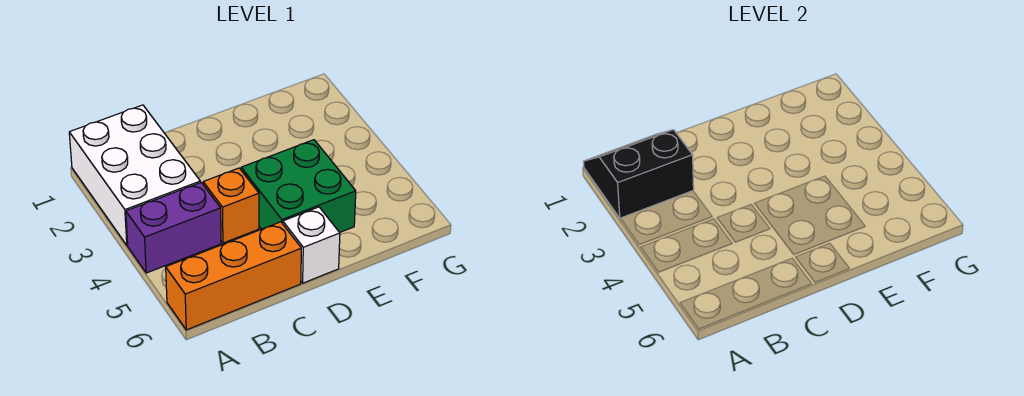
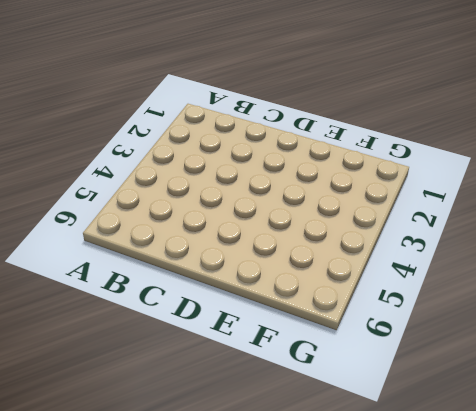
none -> white 2x3 brick [69,105,200,245]
none -> purple 1x2 brick [126,183,221,273]

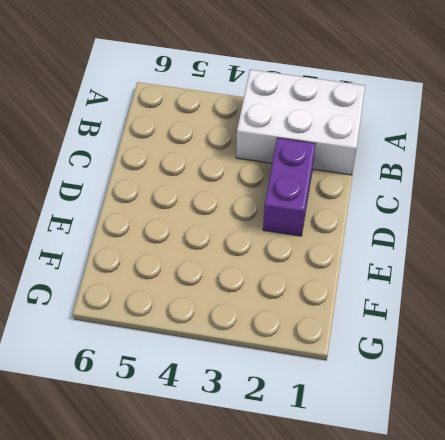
purple 1x2 brick [263,138,315,236] -> purple 1x2 brick moved to [126,183,221,273]
none -> orange 1x3 brick [166,222,301,330]
none -> orange 1x1 brick [203,168,259,243]

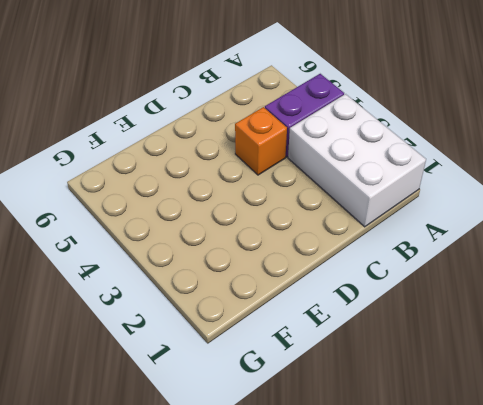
none -> orange 1x3 brick [166,222,301,330]
none -> green 2x2 brick [241,140,356,232]

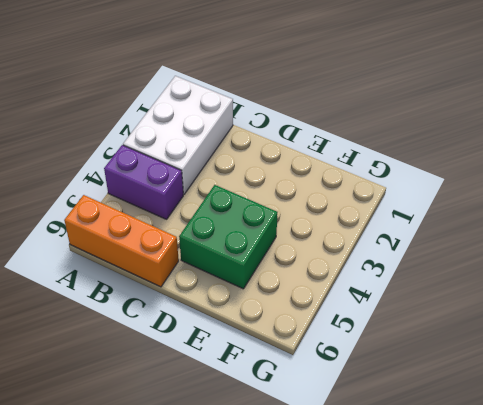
none -> orange 1x1 brick [203,168,259,243]
none -> white 1x1 brick [283,207,340,283]

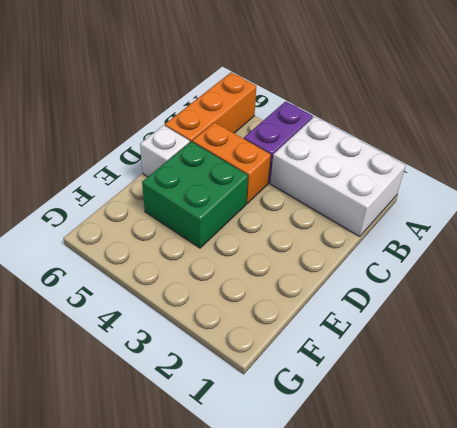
orange 1x2 brick [192,122,271,204] -> orange 1x1 brick [203,168,259,243]
none -> black 2x2 slope [583,130,694,218]

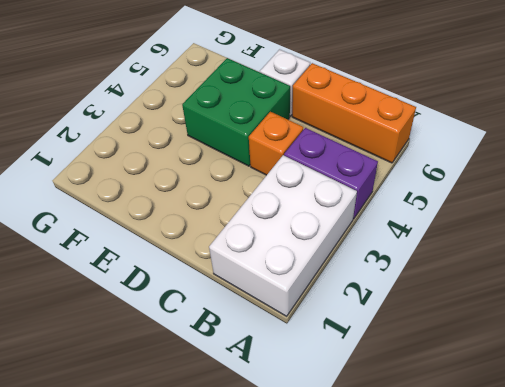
none -> black 2x2 slope [583,130,694,218]

